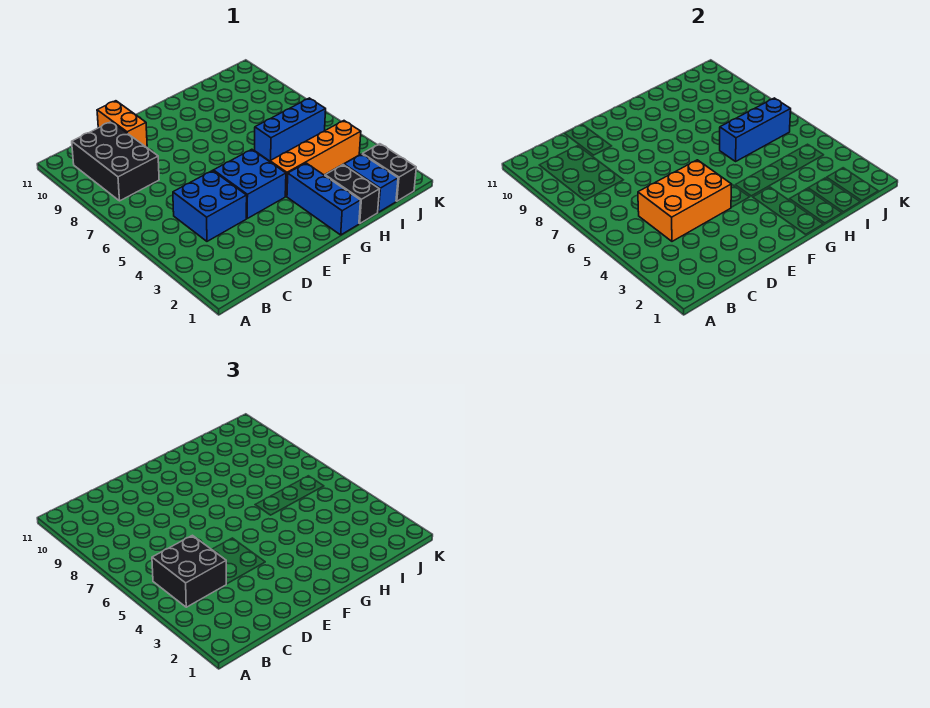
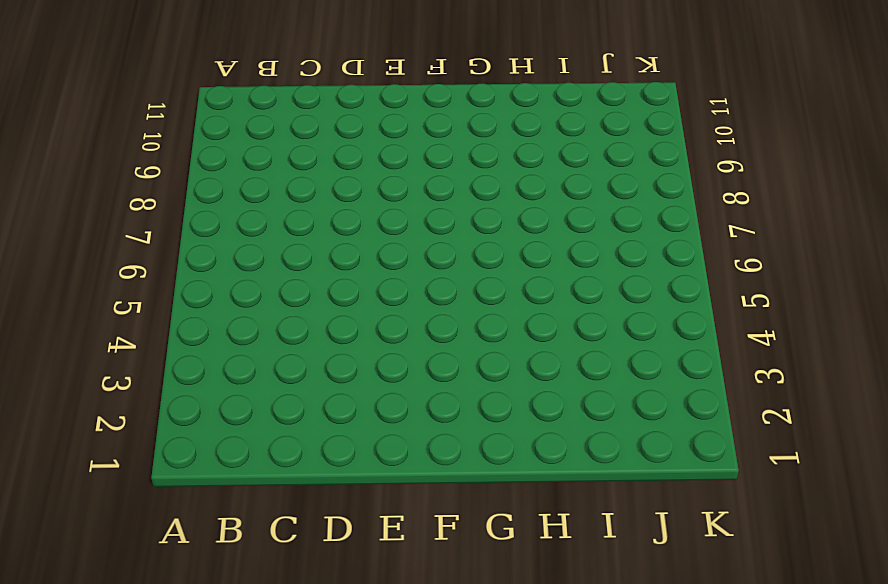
none -> black 2x3 brick [72,122,159,201]
none -> blue 2x2 brick [173,171,247,241]
none -> orange 1x2 brick [97,101,147,147]

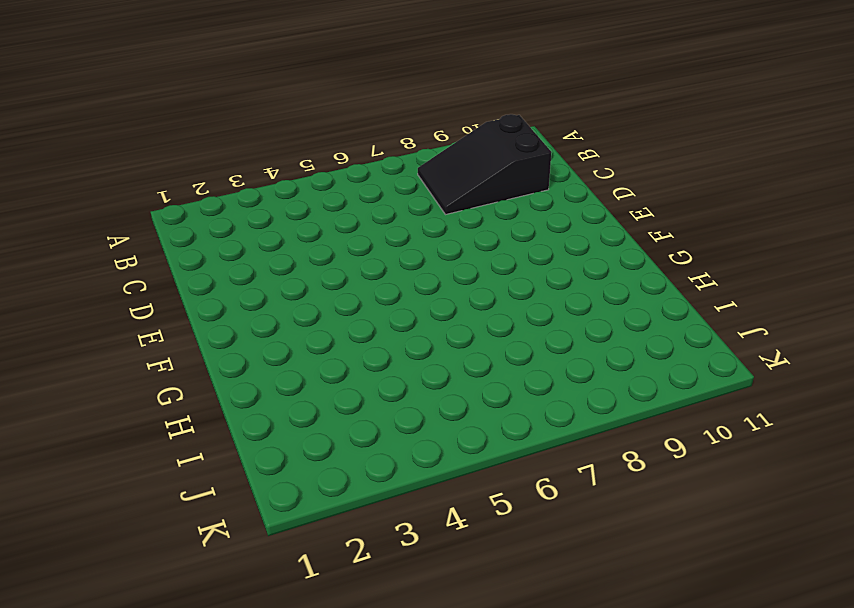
black 2x3 slope [418,114,552,215] -> black 2x3 brick [72,122,159,201]
none -> blue 2x2 brick [173,171,247,241]
none -> orange 1x2 brick [97,101,147,147]
none -> blue 2x2 brick [214,149,286,218]

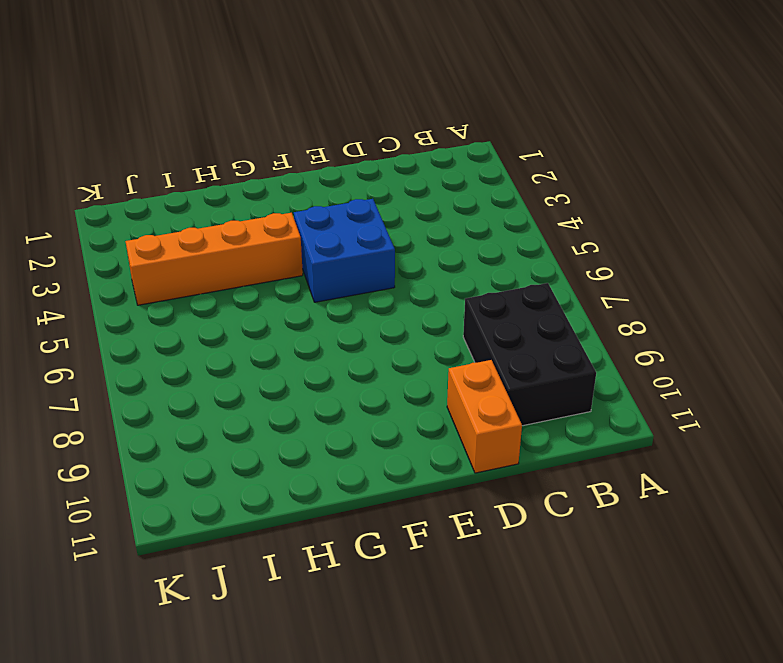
none -> blue 2x2 brick [173,171,247,241]
none -> blue 1x3 brick [287,163,361,235]
none -> black 1x2 brick [325,165,379,223]

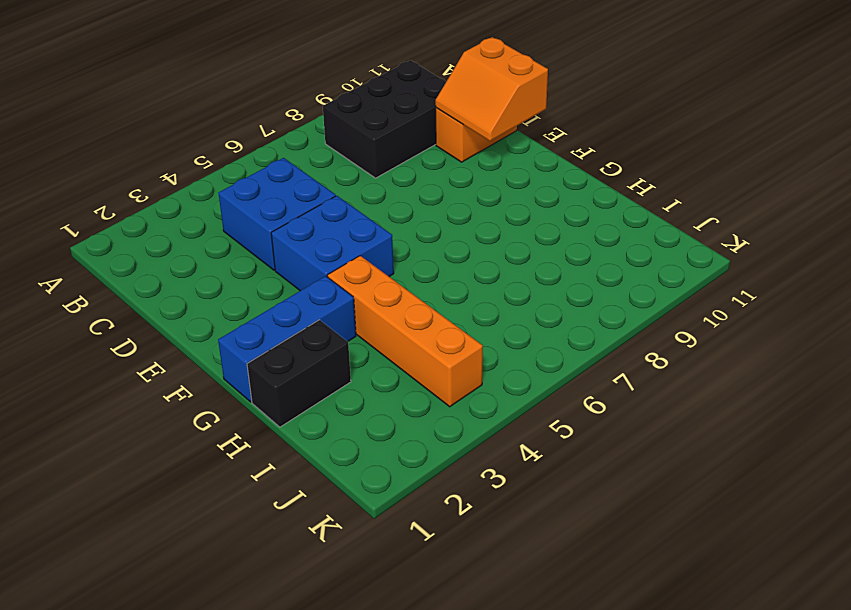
orange 2x2 slope [435,37,548,141] -> none
none -> blue 1x3 brick [255,98,326,161]
none -> blue 1x2 brick [344,154,398,212]
none -> black 1x2 brick [363,144,416,201]

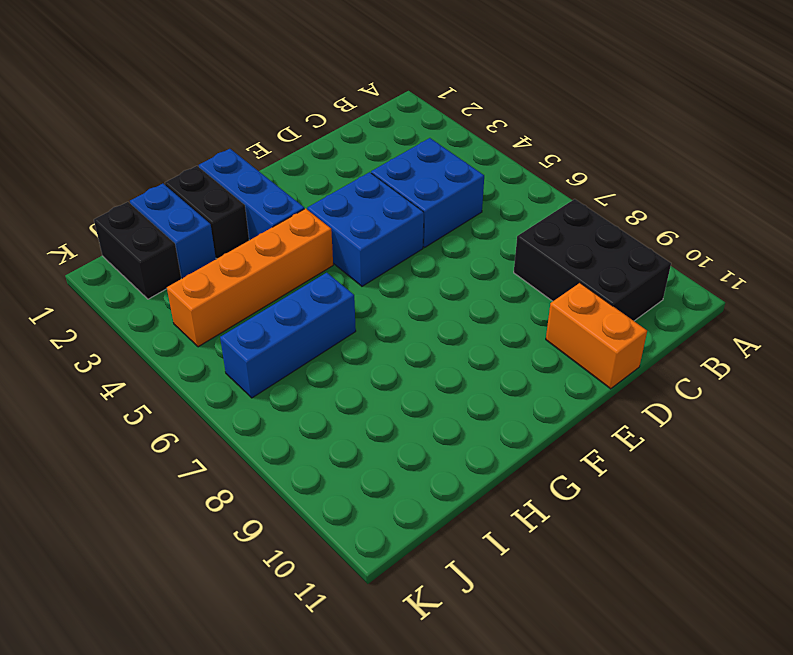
none -> orange 2x3 brick [638,160,731,241]
none -> blue 1x3 brick [720,98,791,161]
none -> black 2x2 brick [152,535,226,607]

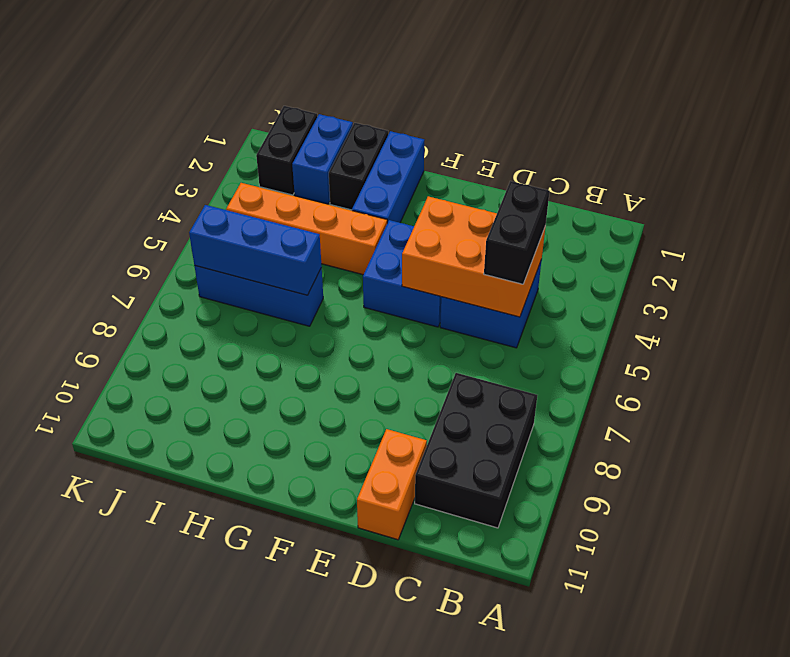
black 1x2 brick [484,181,550,284] -> black 2x2 brick [152,535,226,607]

